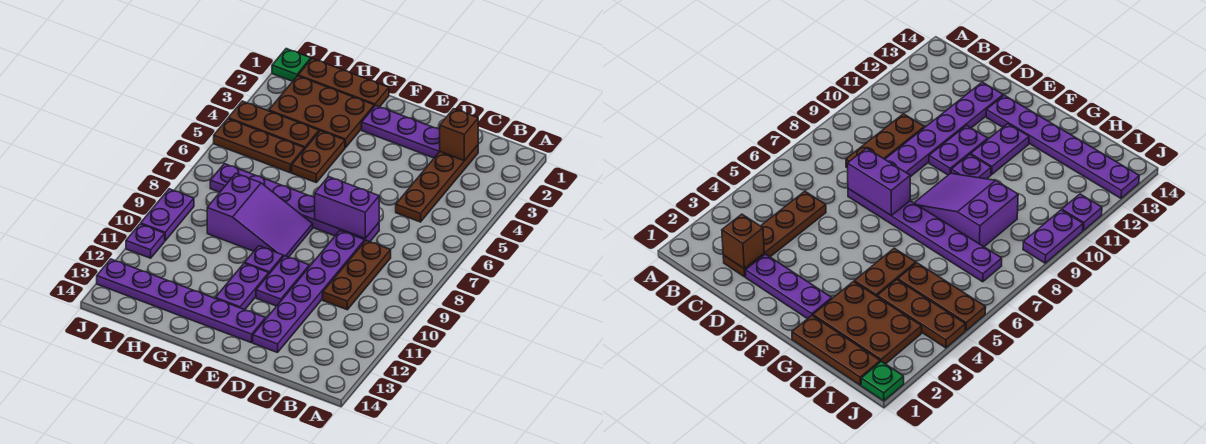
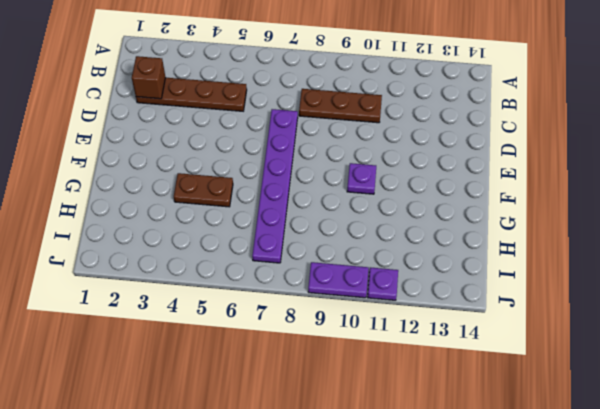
none -> purple 1x3 plate [362,105,440,158]
none -> purple 1x6 plate [253,231,365,353]
none -> purple 1x2 plate [256,256,309,306]

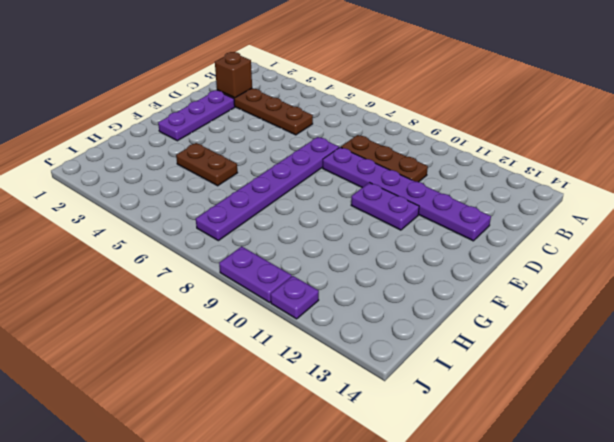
none -> purple 1x6 plate [97,259,265,343]
none -> purple 2x3 slope [207,174,313,257]
none -> purple 1x1 plate [245,246,283,274]

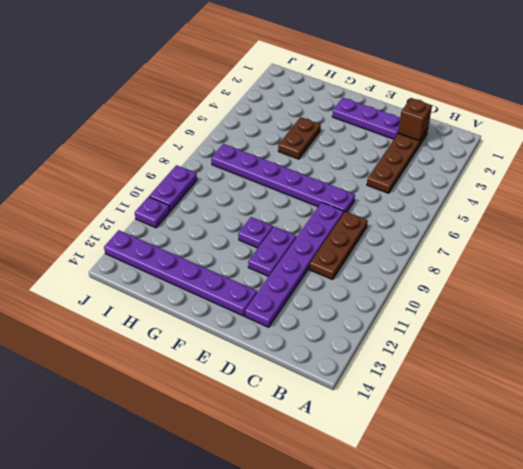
none -> purple 2x3 slope [207,174,313,257]
none -> purple 1x2 plate [215,263,269,310]
none -> brown 1x3 plate [298,58,389,107]

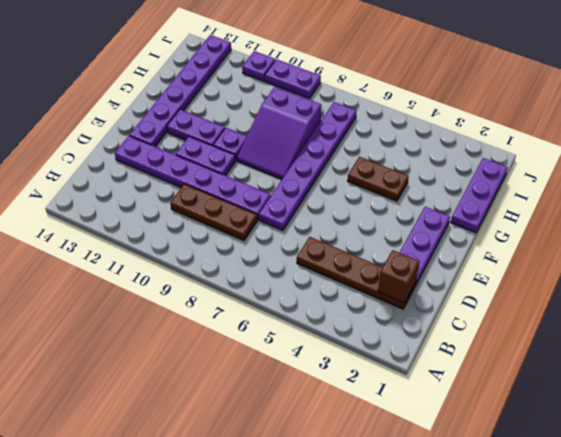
purple 1x3 plate [451,158,508,233] -> brown 1x3 plate [298,58,389,107]
none -> brown 2x3 plate [269,76,374,147]
none -> brown 1x3 plate [228,101,319,149]
none -> brown 1x3 plate [214,119,304,173]

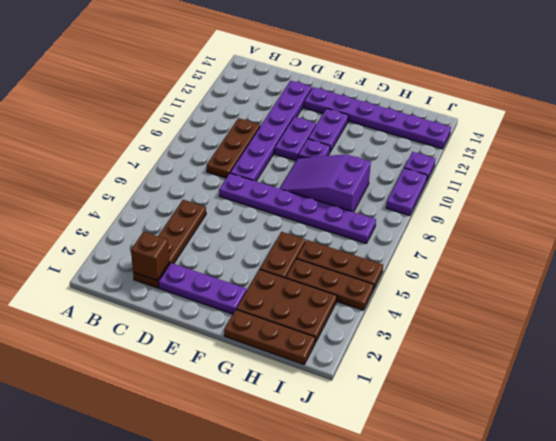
none -> green 1x1 plate [272,49,311,81]
none -> purple 1x2 brick [315,177,379,238]

